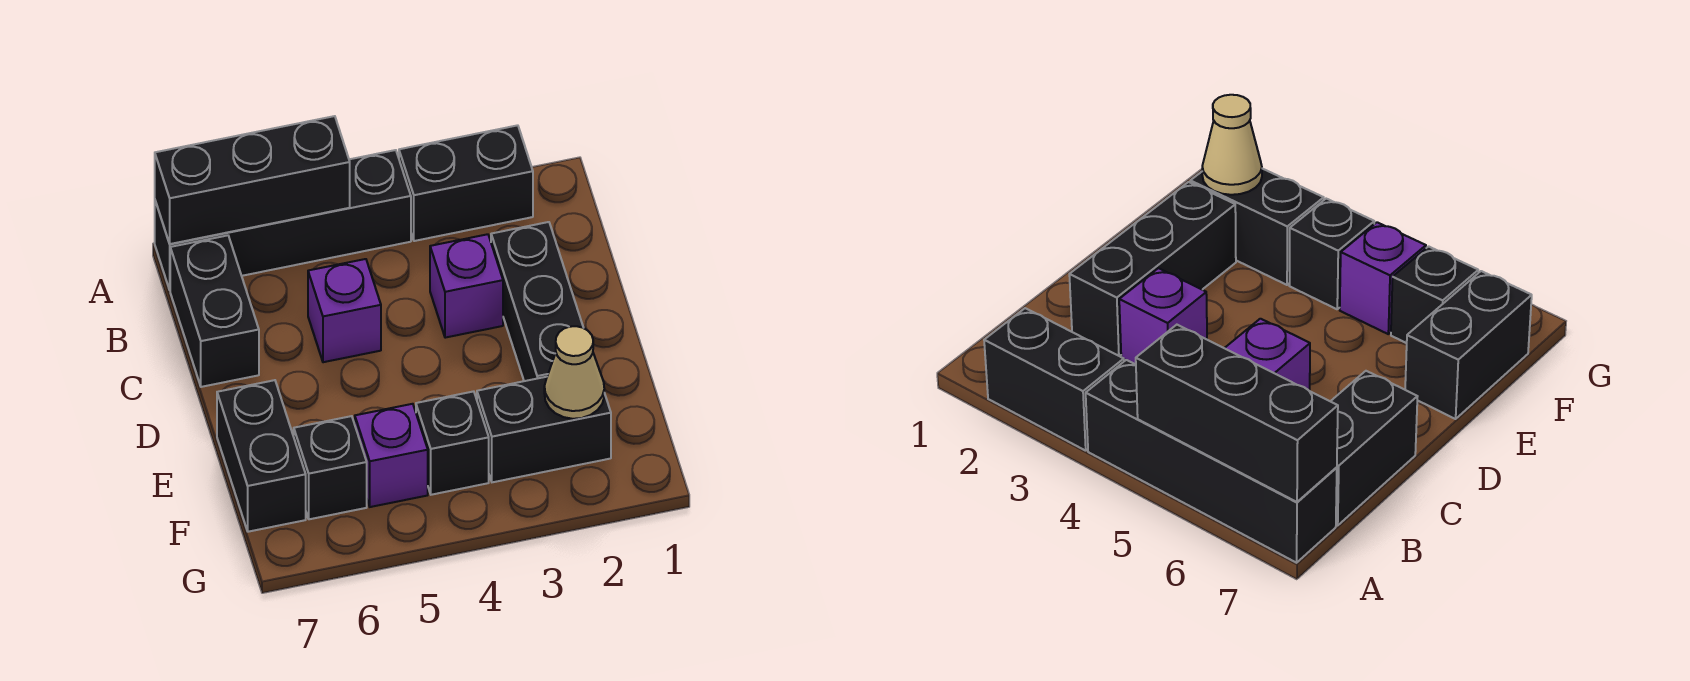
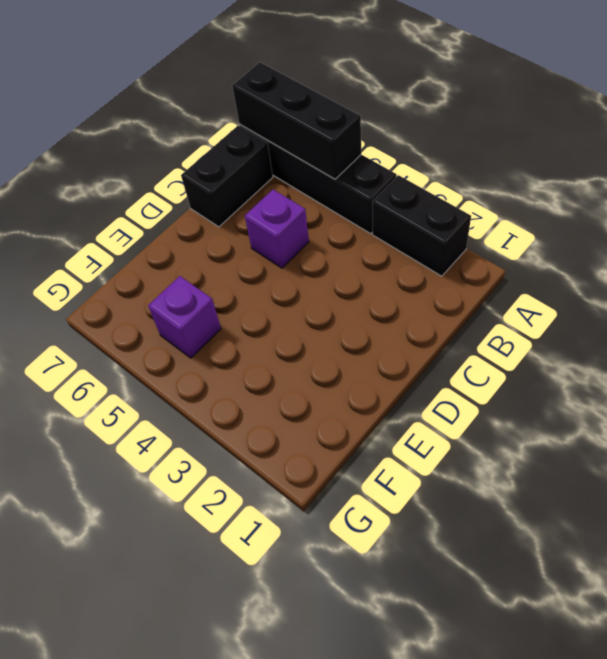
none -> black 1x3 brick [491,222,583,381]
none -> purple 1x1 brick [430,234,503,338]
none -> black 1x2 brick [217,380,306,532]

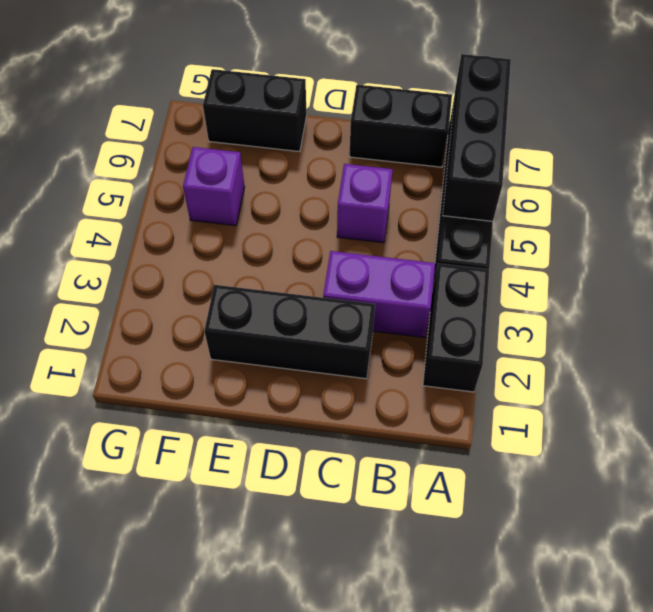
purple 1x2 brick [323,251,435,338] -> purple 1x1 brick [430,234,503,338]
none -> black 1x2 brick [477,377,611,482]
none -> black 1x1 brick [416,391,489,495]
none -> black 1x1 brick [294,416,367,519]

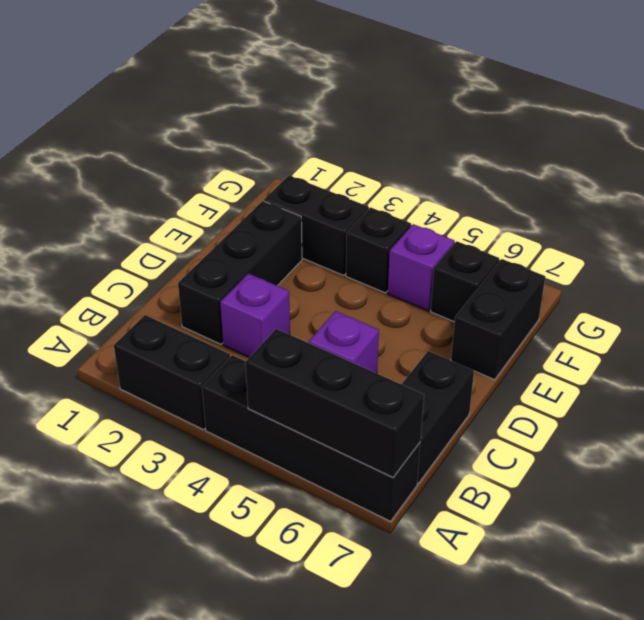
none -> tan 1x1 cone [544,326,604,419]

